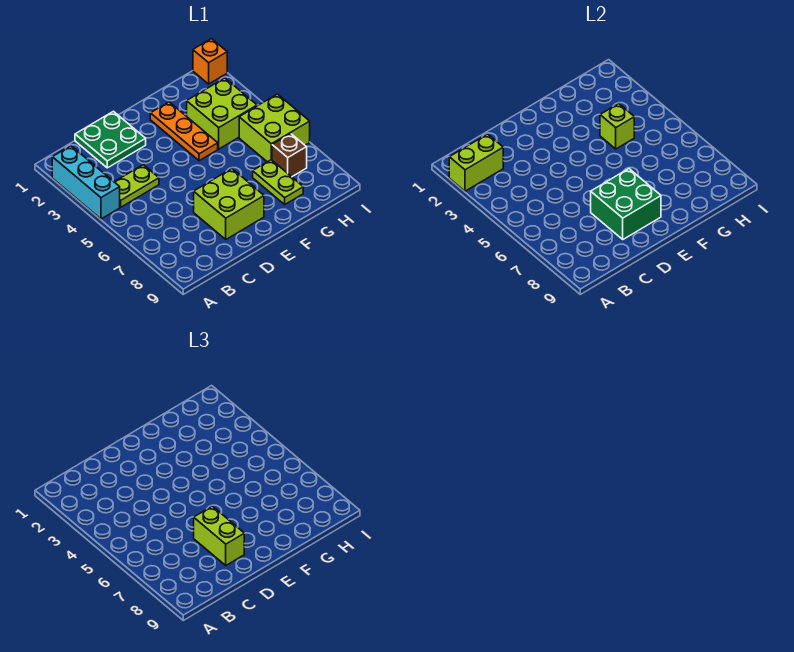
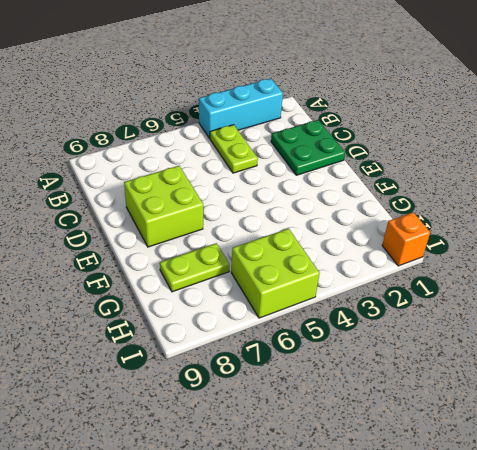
none -> orange 1x3 plate [150,102,218,161]
none -> lime 2x2 brick [187,78,257,149]
none -> brown 1x1 brick [272,134,307,177]

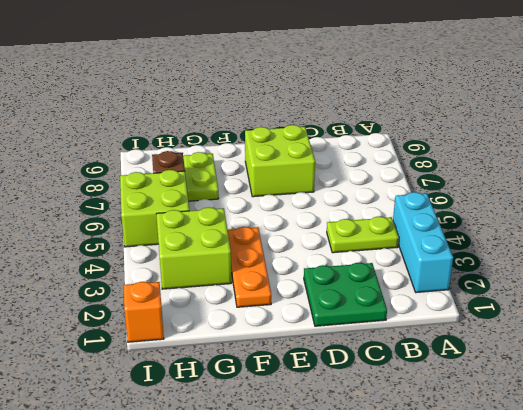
none -> lime 1x2 brick [449,134,503,191]
none -> green 2x2 brick [591,169,661,239]
none -> lime 1x1 brick [600,104,634,149]

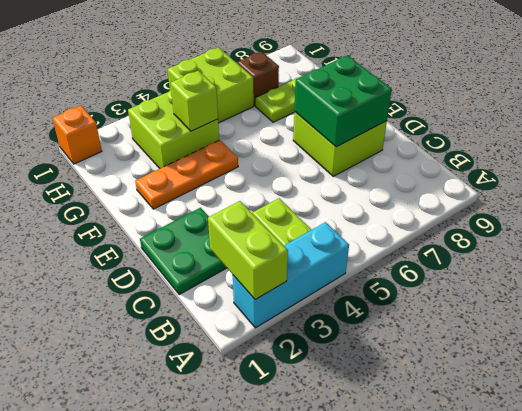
none -> lime 1x2 brick [194,506,244,565]

